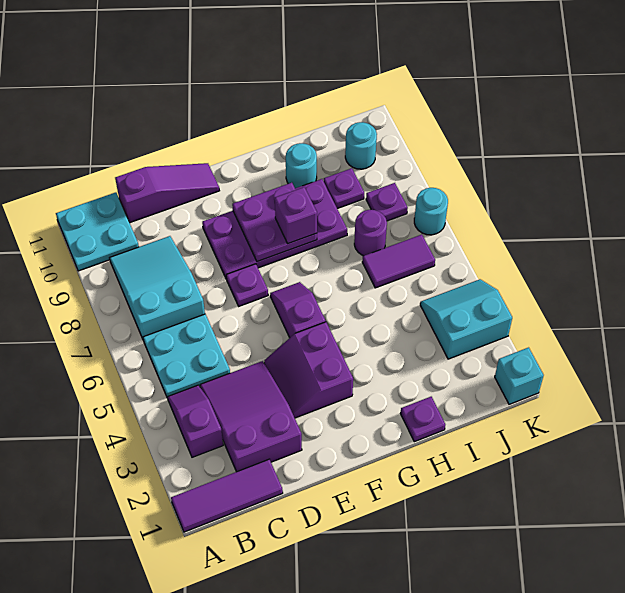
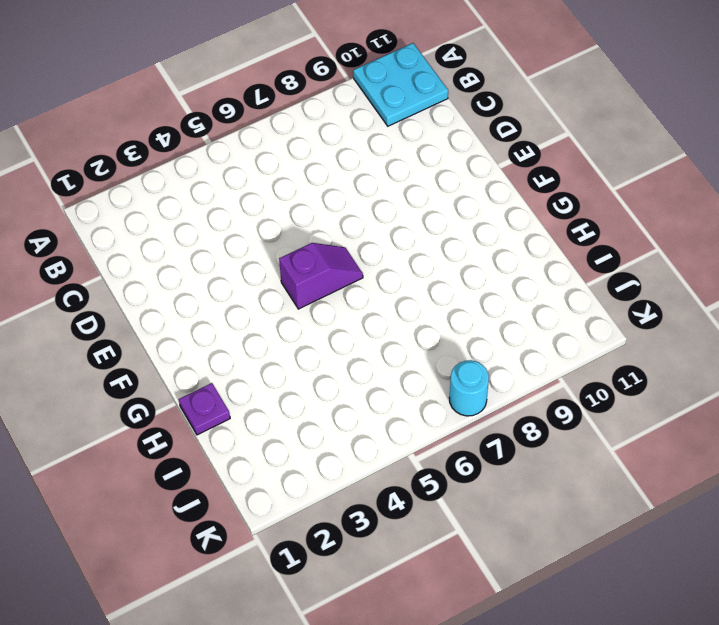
none -> purple 1x3 tile [171,459,283,532]
none -> purple 1x2 slope [168,385,223,457]
none -> cyan 2x2 plate [143,314,230,398]

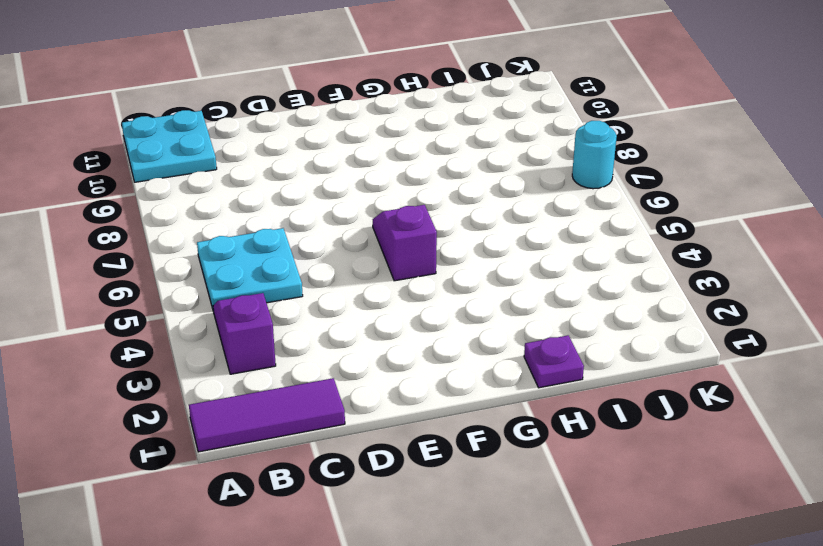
none -> cyan 2x3 slope [110,236,205,341]
none -> purple 2x3 slope [200,361,302,472]
none -> purple 1x3 slope [115,163,219,223]

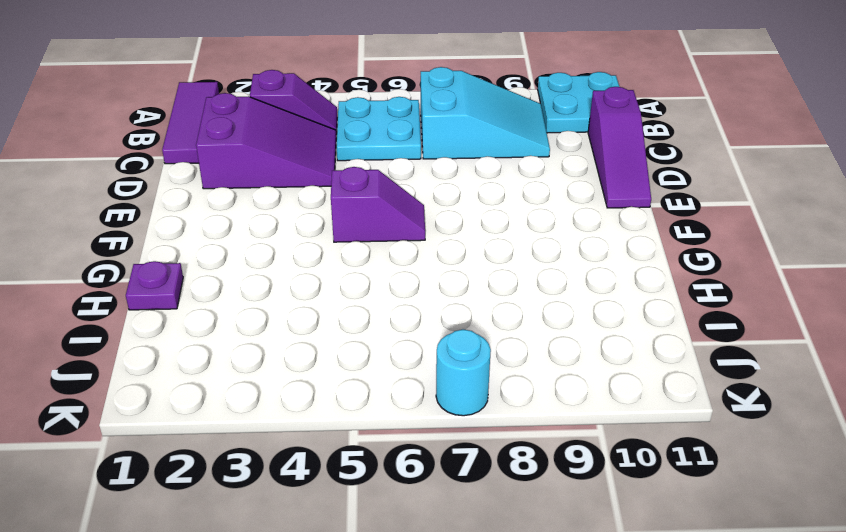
none -> purple 2x2 slope [264,322,353,418]
none -> purple 1x1 plate [226,264,268,306]
none -> purple 2x4 plate [202,179,347,279]

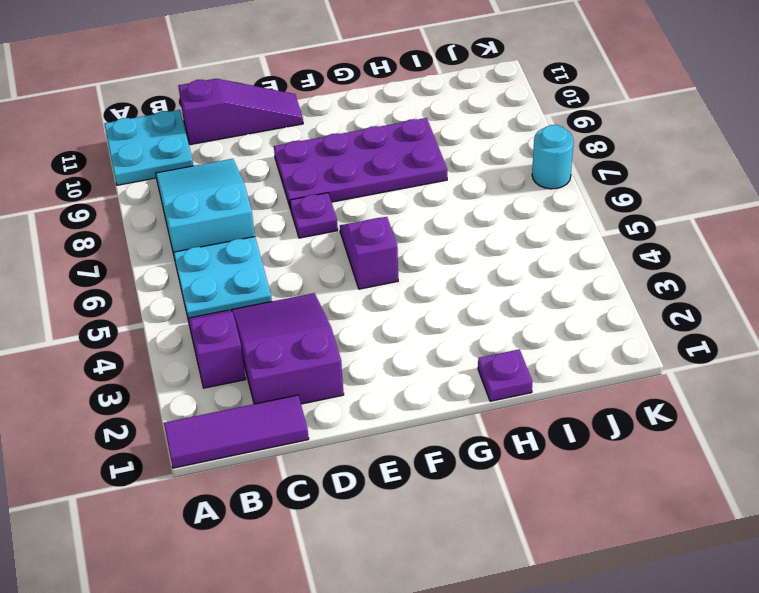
none -> purple 2x2 slope [264,322,353,418]
none -> cyan 1x1 round brick [286,143,317,188]
none -> purple 1x2 tile [362,235,435,288]

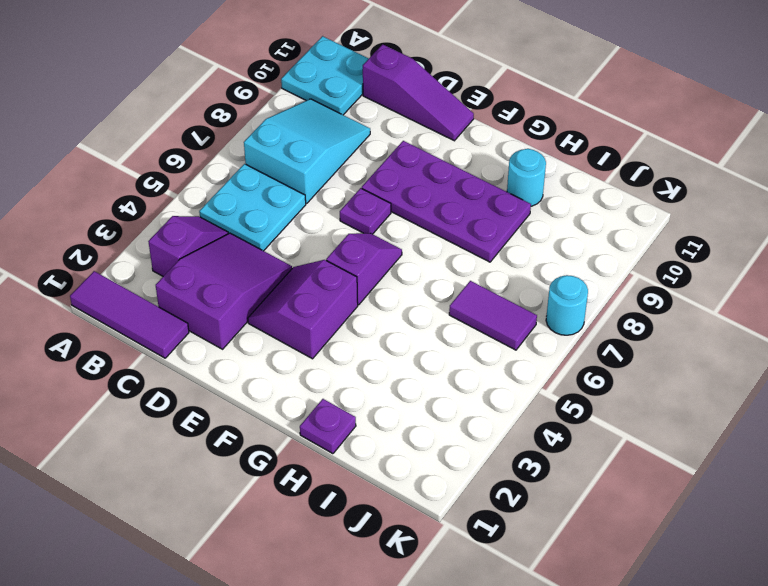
none -> purple 1x1 round brick [354,210,387,256]
none -> purple 1x1 plate [324,168,364,209]
none -> cyan 2x2 slope [420,279,512,359]

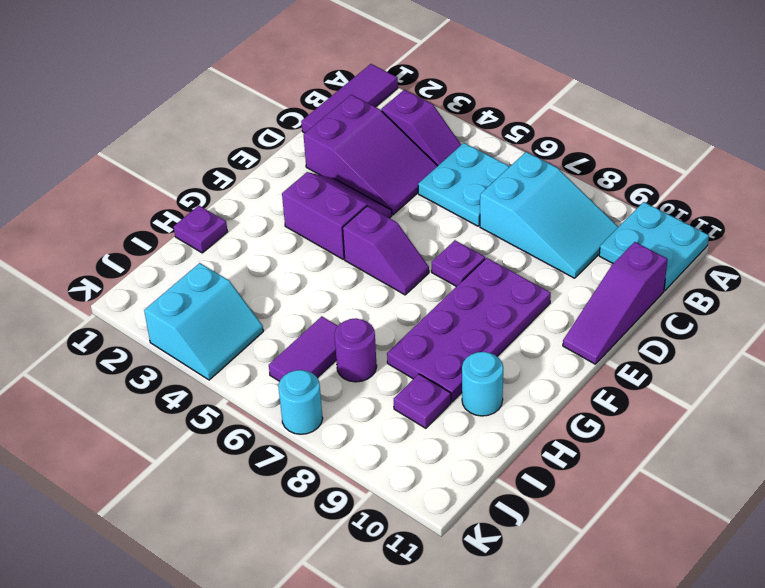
none -> purple 1x1 plate [366,183,408,221]
none -> cyan 1x1 round brick [345,122,377,169]
none -> cyan 1x1 brick [495,348,544,404]

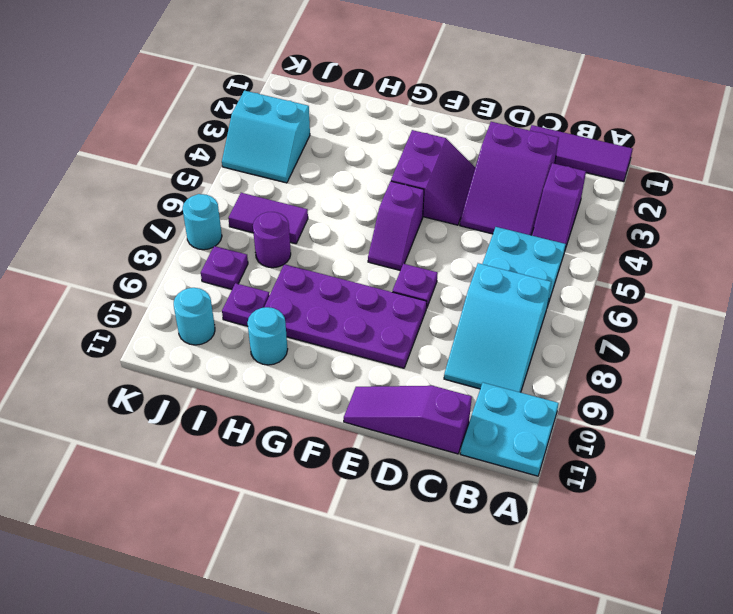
none -> purple 1x1 plate [401,397,445,442]
none -> cyan 1x1 brick [495,348,544,404]
none -> purple 2x2 plate [232,183,317,262]

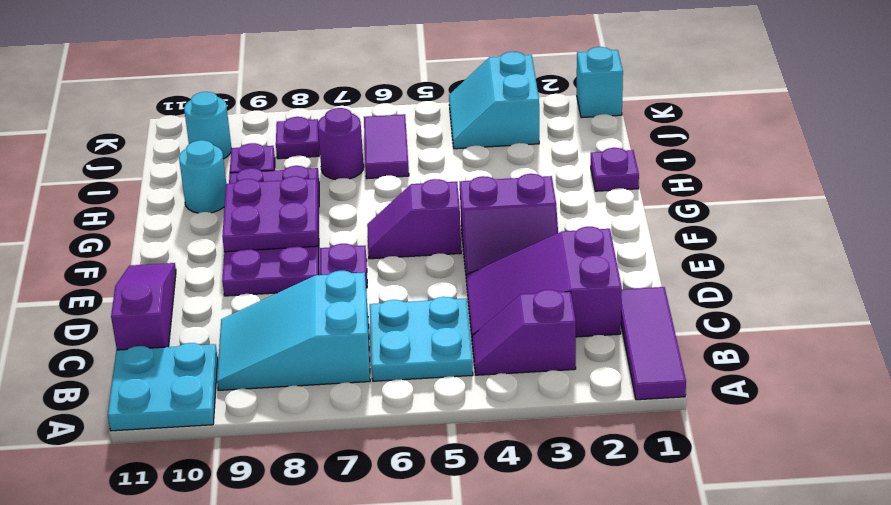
none -> cyan 1x1 round brick [414,188,448,235]
none -> purple 1x1 brick [275,187,317,243]

